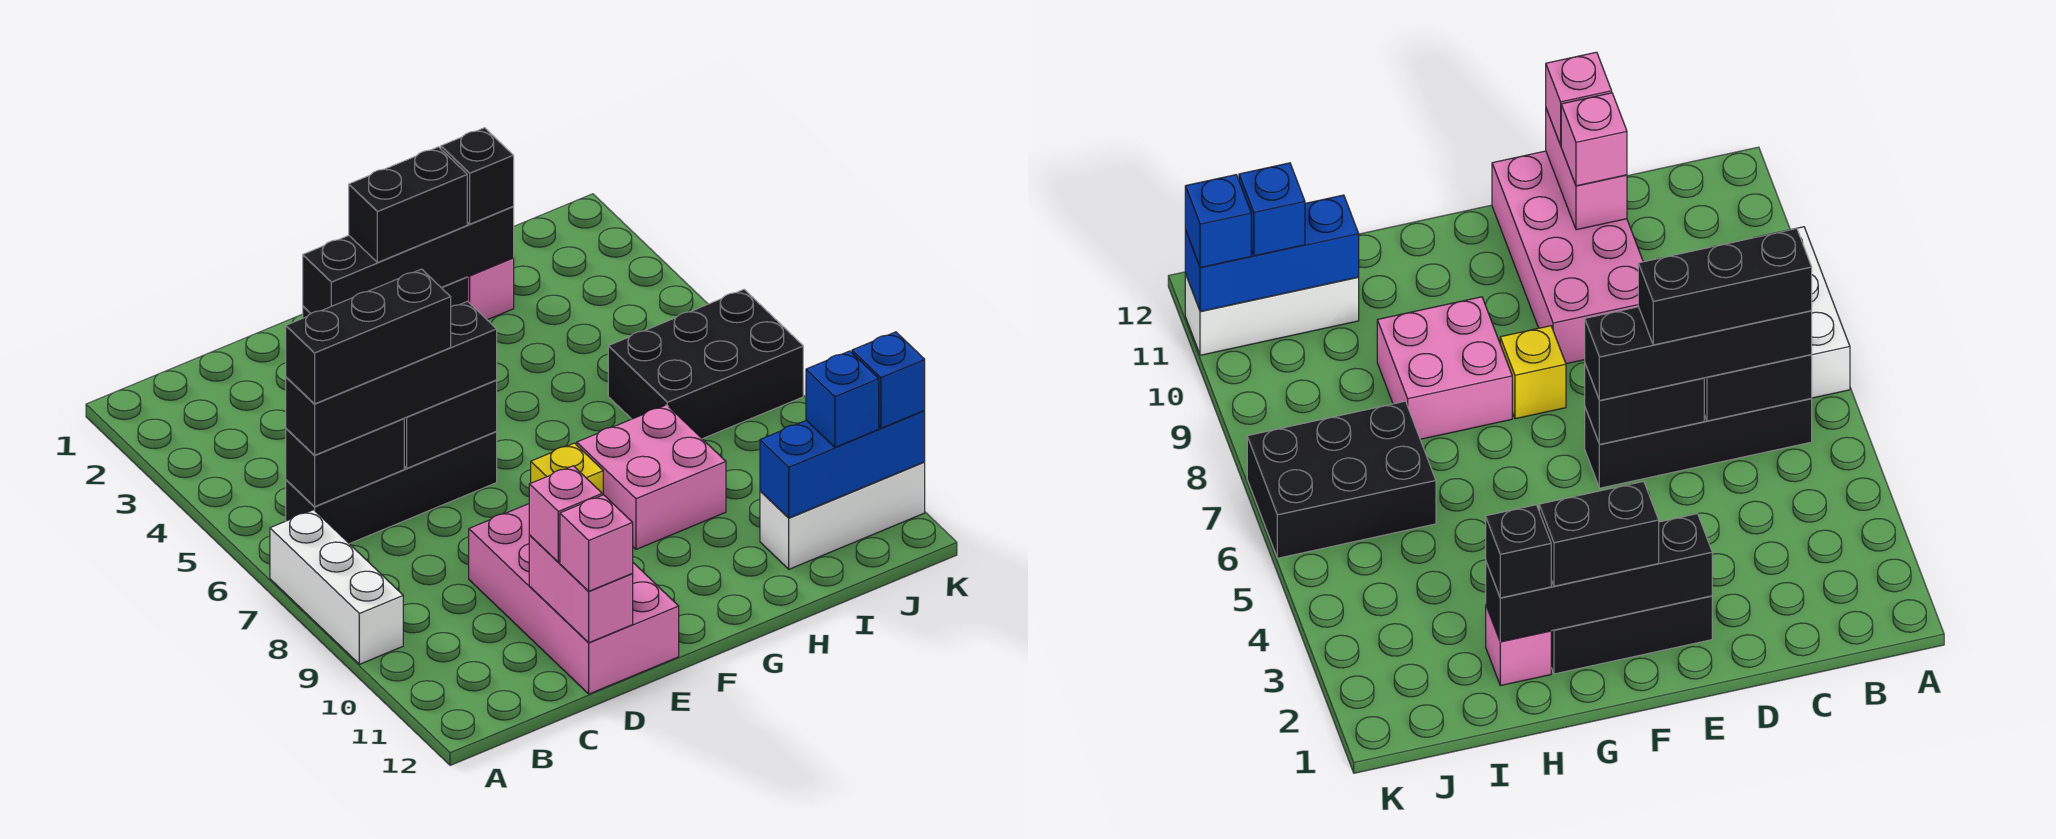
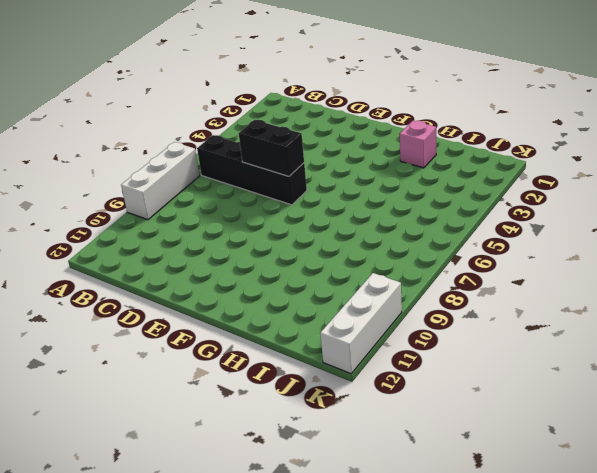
white 1x3 brick [320,273,402,374] -> white 1x3 brick turned to [760,462,925,569]
none -> pink 2x4 brick [469,504,679,694]
none -> black 1x3 brick [1551,596,1712,674]
none -> yellow 1x1 brick [531,443,603,495]

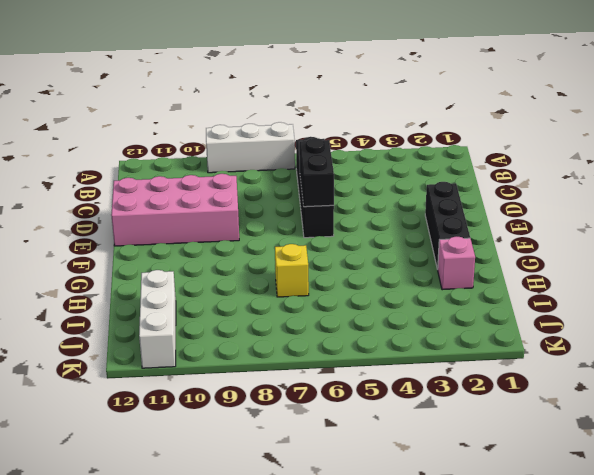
yellow 1x1 brick [275,244,309,297] -> yellow 1x1 brick moved to [531,443,603,495]
none -> pink 2x2 brick [577,405,726,549]
none -> black 2x3 brick [608,289,803,439]
none -> black 1x2 brick [286,418,404,506]

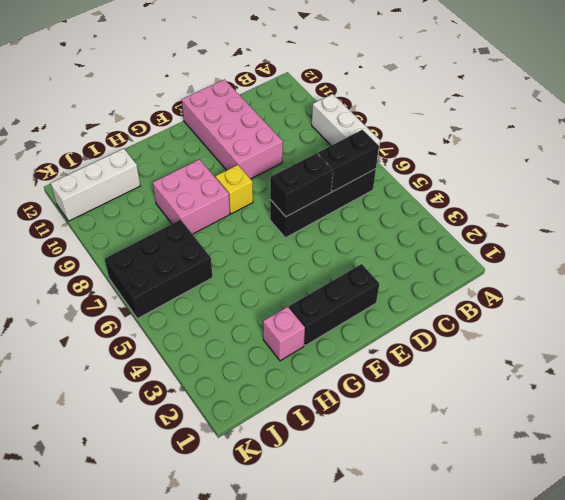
none -> pink 1x2 brick [529,536,633,643]
none -> black 1x4 brick [303,207,514,313]
none -> blue 1x3 brick [760,411,925,518]

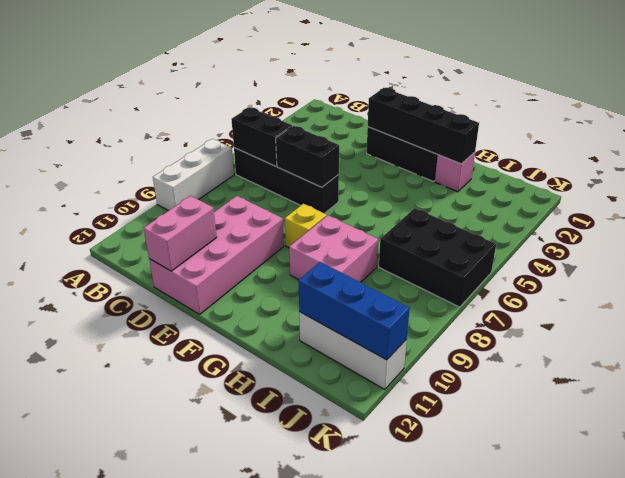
none -> black 1x4 brick [286,301,497,455]
none -> pink 1x1 brick [529,466,602,562]
none -> pink 1x1 brick [560,495,633,591]

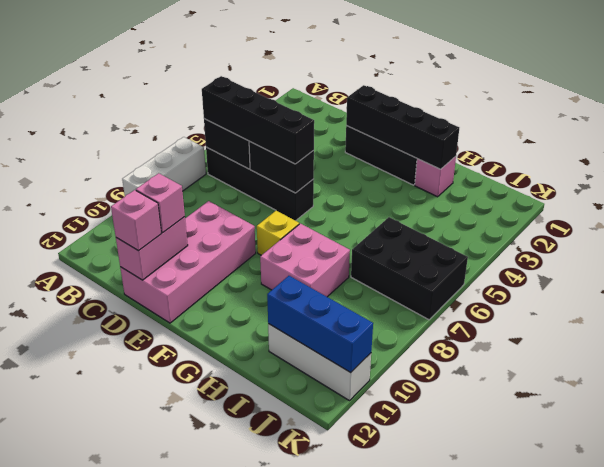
none -> black 1x2 brick [349,147,467,263]
none -> black 1x1 brick [441,128,514,224]
none -> blue 1x1 brick [806,351,879,447]

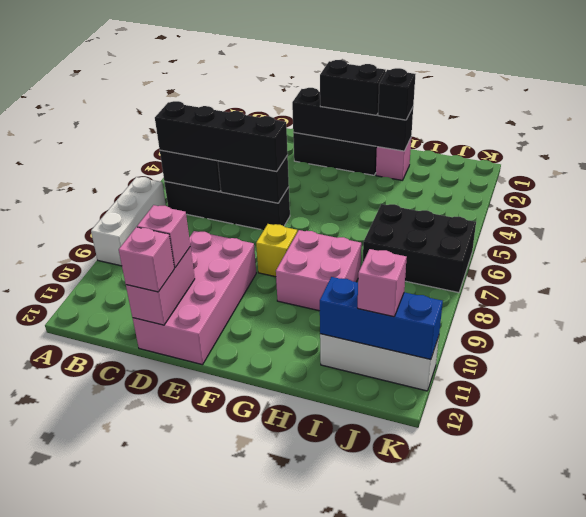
pink 1x1 brick [358,249,407,317] -> blue 1x1 brick [806,351,879,447]
none -> blue 1x1 brick [852,332,925,428]
none -> black 1x3 brick [286,269,451,404]

